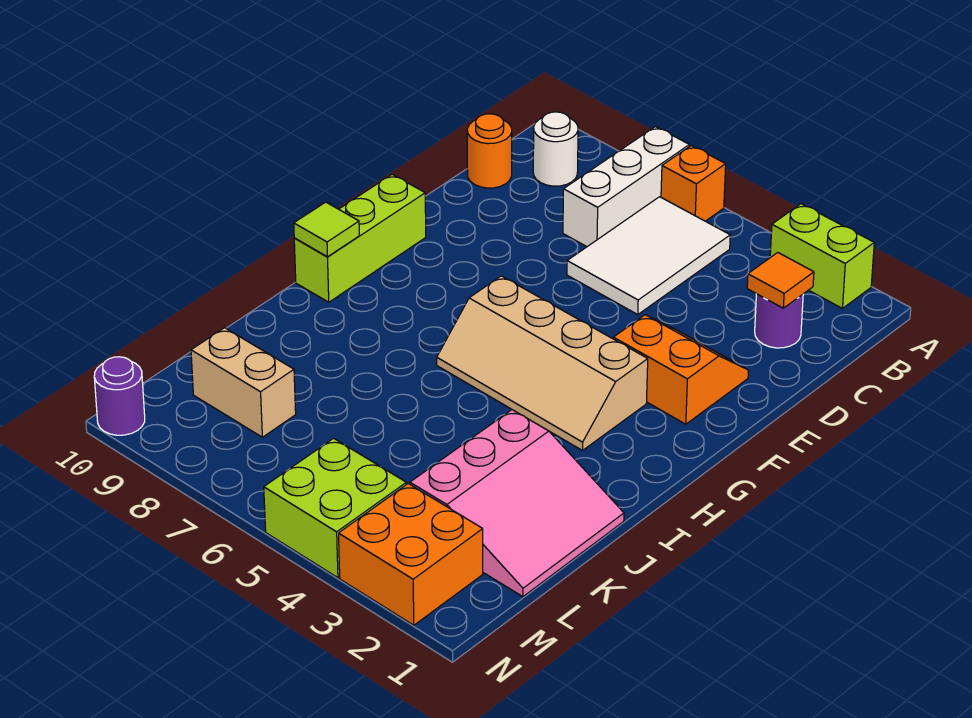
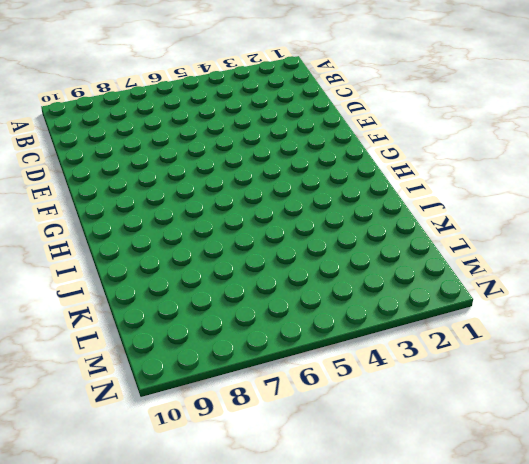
none -> lime 1x2 brick [770,204,874,308]
none -> orange 1x1 brick [661,146,726,221]
none -> white 1x3 brick [563,127,689,247]

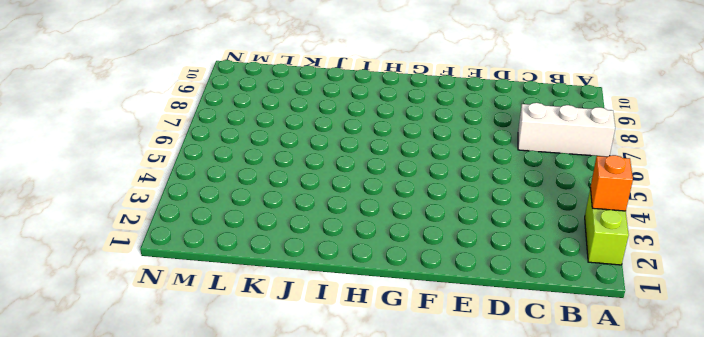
orange 1x1 brick [590,155,633,211] -> orange 1x1 brick moved to [661,146,726,221]
none -> white 2x3 tile [567,197,730,314]
none -> white 1x1 round brick [533,112,578,186]
none -> purple 1x1 round brick [755,294,803,348]

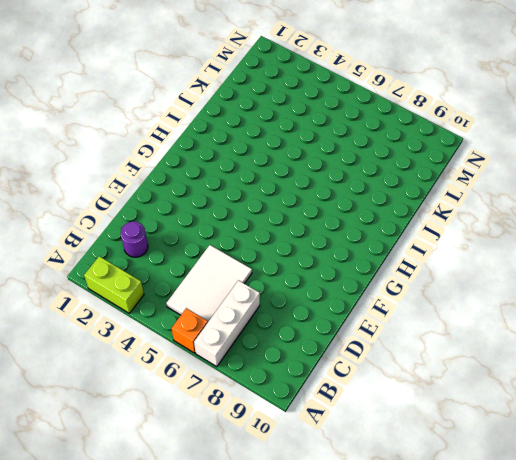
none -> white 1x1 round brick [533,112,578,186]
none -> orange 1x1 round brick [467,114,512,188]
none -> orange 2x2 slope [613,315,748,424]

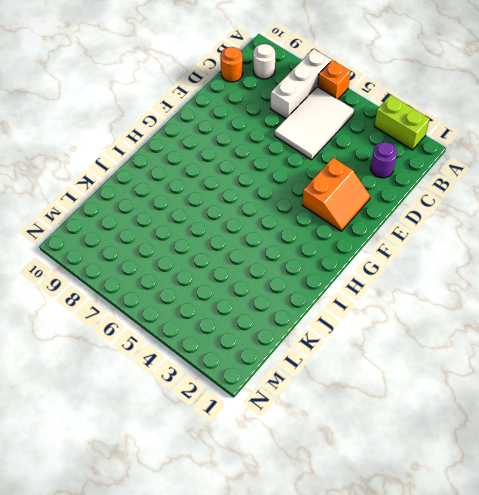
orange 2x2 slope [302,158,370,231] -> orange 2x2 slope turned to [613,315,748,424]
none -> lime 1x3 brick [294,174,426,302]
none -> tan 2x4 slope [437,276,648,450]
none -> pink 3x3 slope [410,410,624,597]

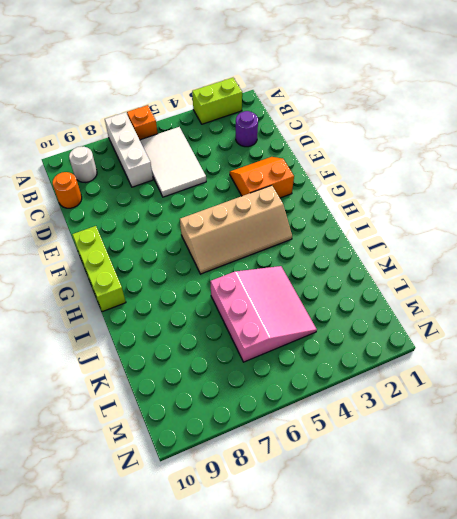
pink 3x3 slope [210,266,317,362] -> pink 3x3 slope moved to [410,410,624,597]
none -> tan 1x2 brick [191,328,296,437]
none -> orange 2x2 brick [339,484,483,625]
none -> lime 2x2 brick [264,438,406,578]

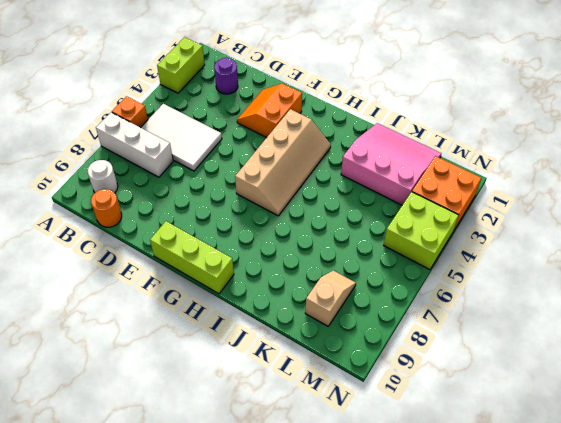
tan 1x2 slope [305,270,356,326] -> tan 1x2 brick [191,328,296,437]
none -> purple 1x1 round brick [94,357,145,435]
none -> orange 1x1 tile [747,253,814,308]
none -> lime 1x1 tile [294,202,359,257]

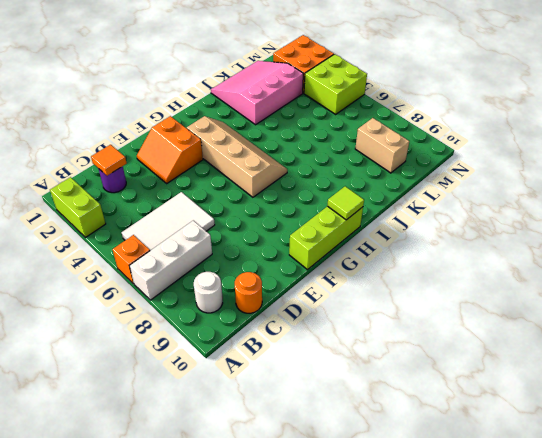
none -> purple 1x1 round brick [94,357,145,435]

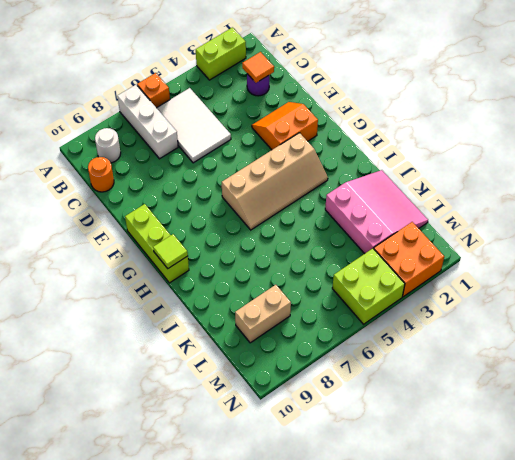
none -> purple 1x1 round brick [94,357,145,435]

